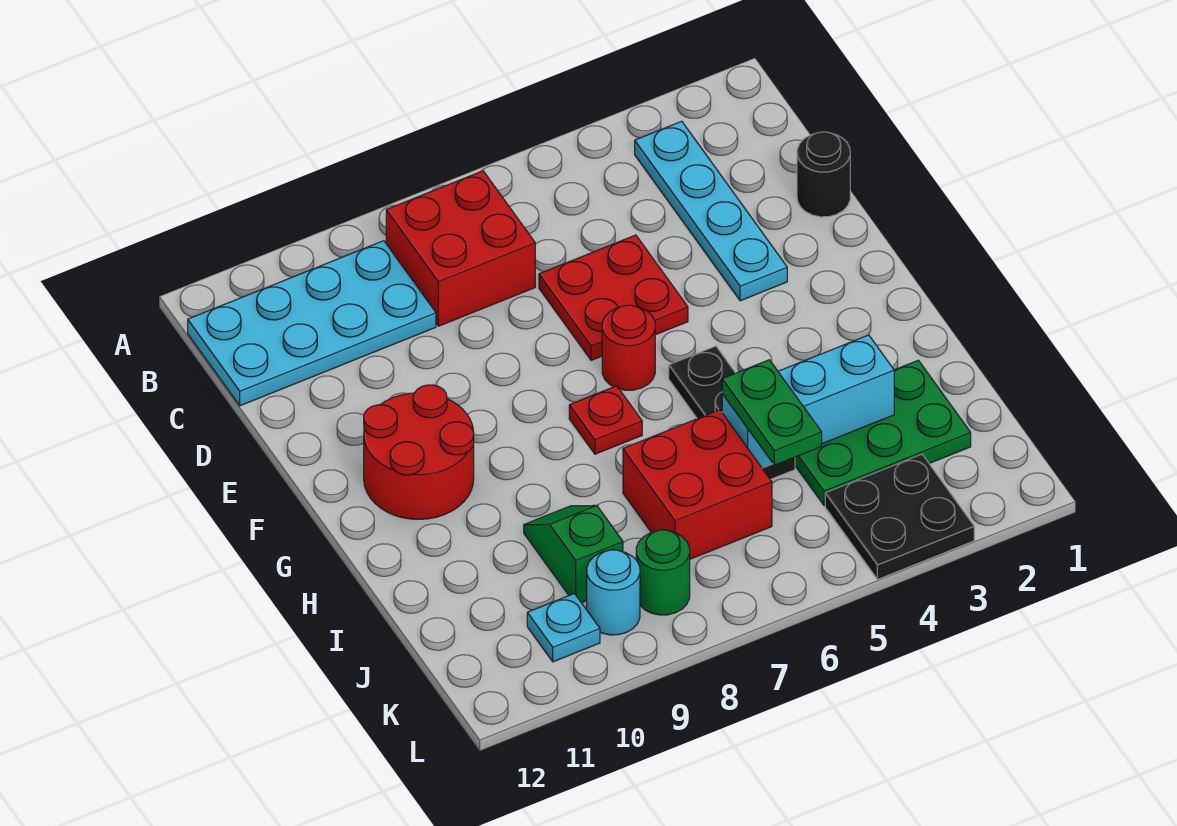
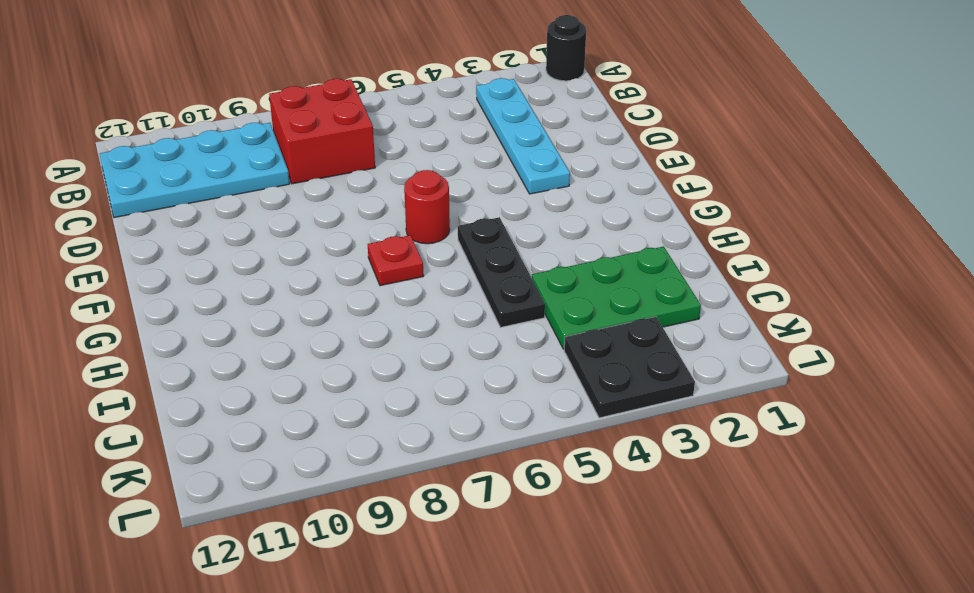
black 1x1 round brick [546,15,586,81] -> black 1x1 round brick moved to [797,132,850,217]
none -> red 2x2 plate [539,235,688,360]
none -> red 2x2 round brick [364,385,474,519]
none -> red 2x2 brick [623,410,772,559]

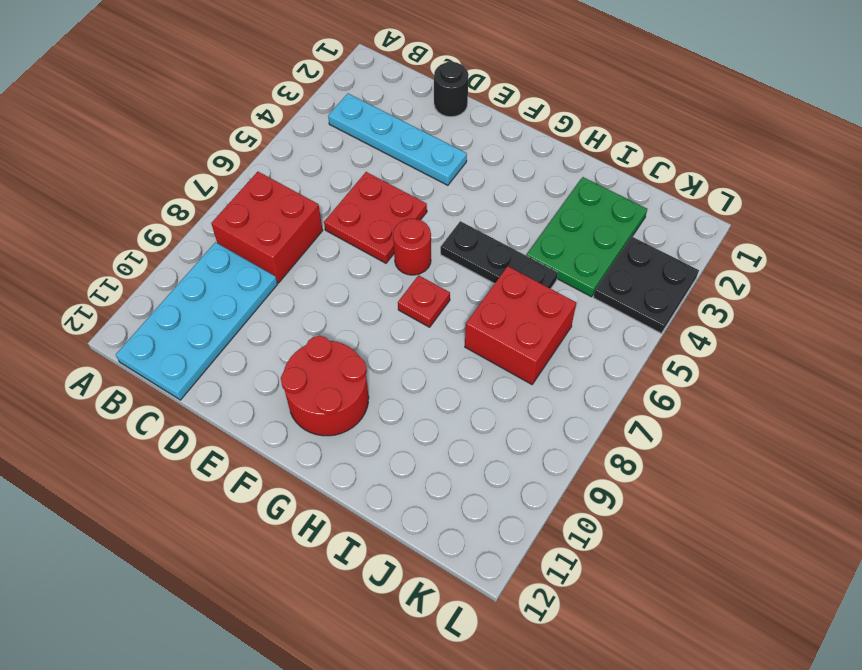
none -> green 1x2 slope [524,505,623,603]
none -> green 1x1 round brick [636,530,690,615]
none -> cyan 1x1 round brick [587,550,640,635]

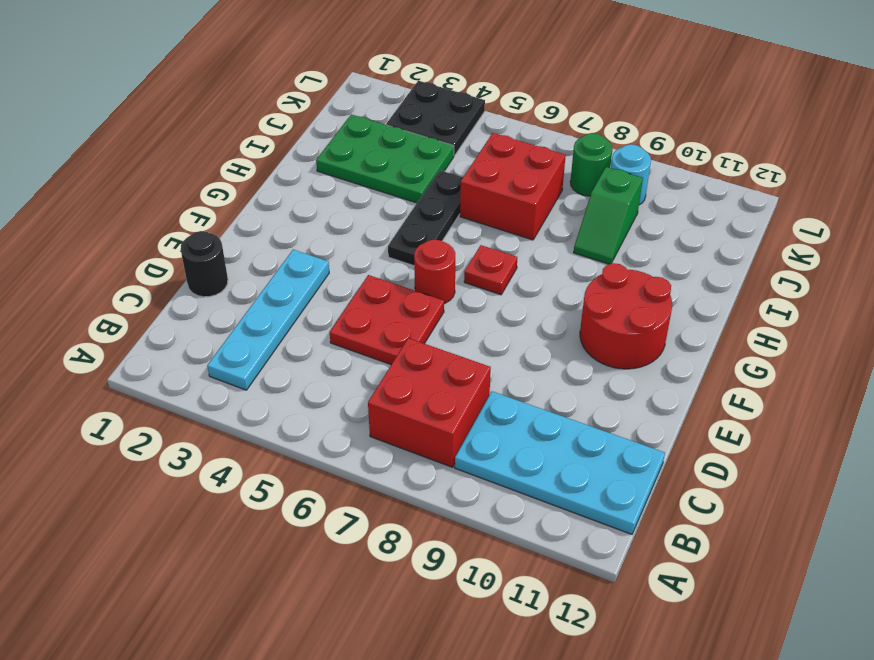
none -> cyan 1x1 plate [527,594,600,662]
none -> cyan 1x3 brick [722,335,894,468]
none -> green 1x2 plate [722,360,822,465]

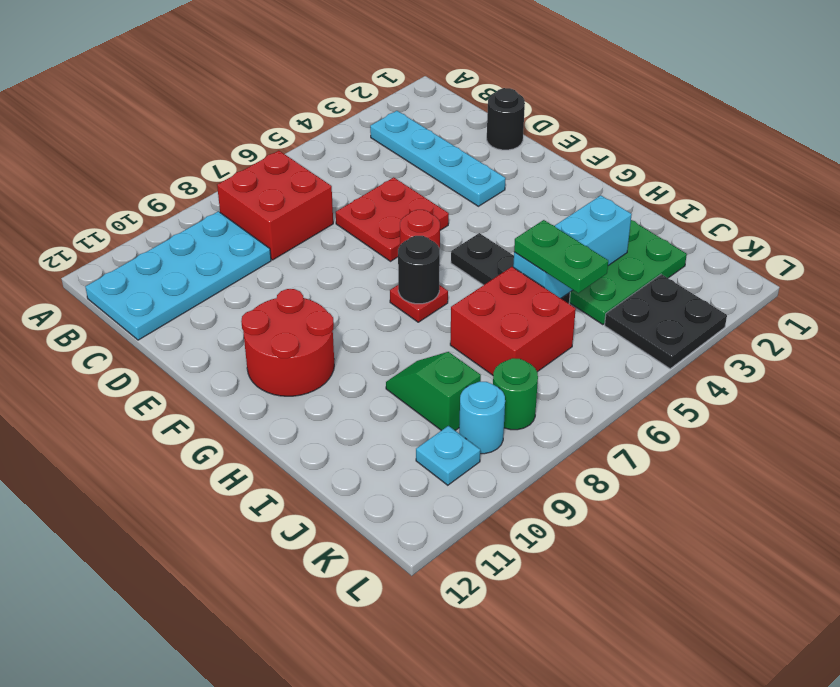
black 1x1 round brick [398,236,440,304] -> none

